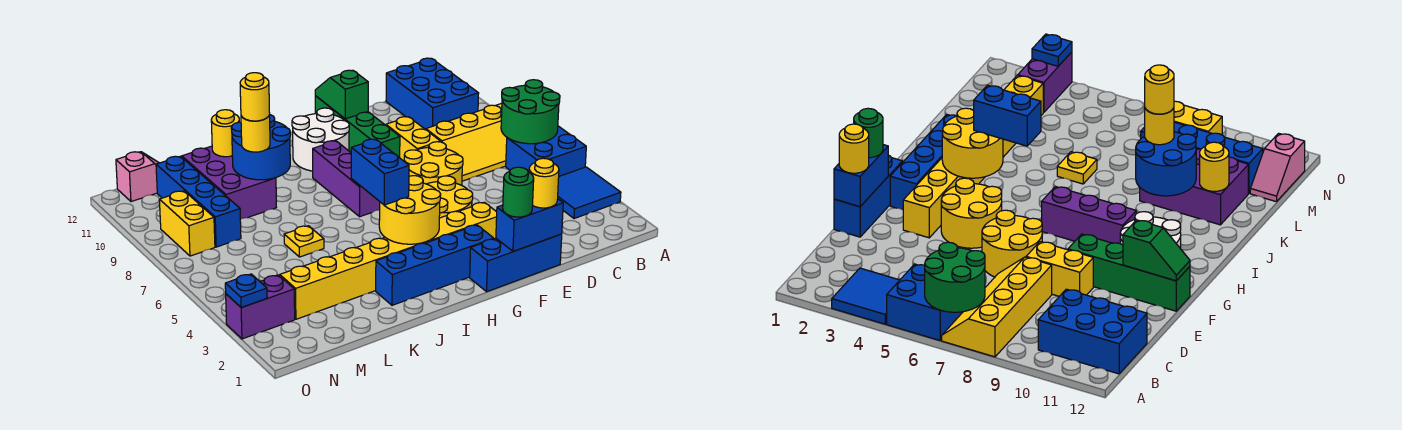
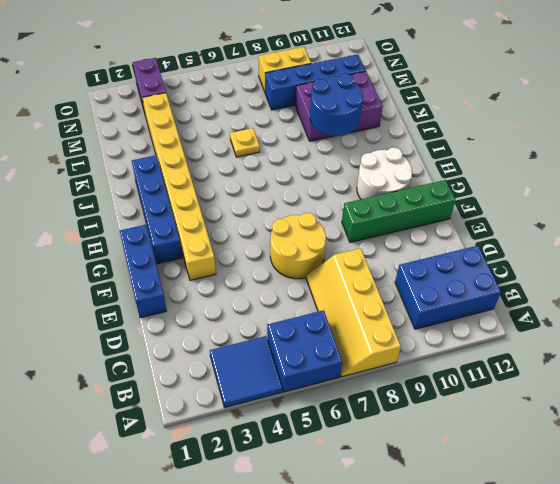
none -> yellow 1x2 brick [386,117,440,162]
none -> yellow 2x2 round brick [427,176,473,218]
none -> purple 1x3 brick [313,141,380,217]
none -> pink 1x2 slope [116,152,159,202]

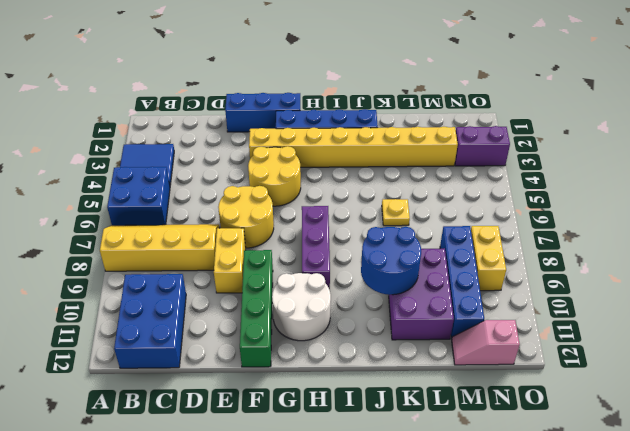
none -> green 2x2 round brick [501,80,560,144]
none -> blue 1x2 brick [496,199,563,252]
none -> green 1x2 slope [315,70,368,119]
none -> yellow 2x2 round brick [379,176,441,244]

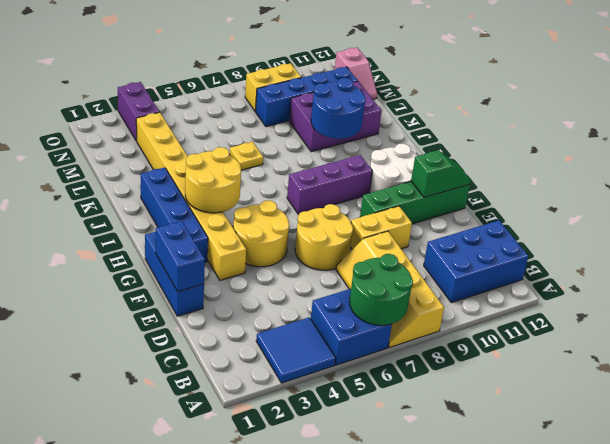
none -> yellow 1x1 round brick [211,110,239,157]
none -> blue 1x1 plate [225,274,267,308]
none -> yellow 1x1 round brick [529,158,559,208]
none -> green 1x1 round brick [503,167,534,217]

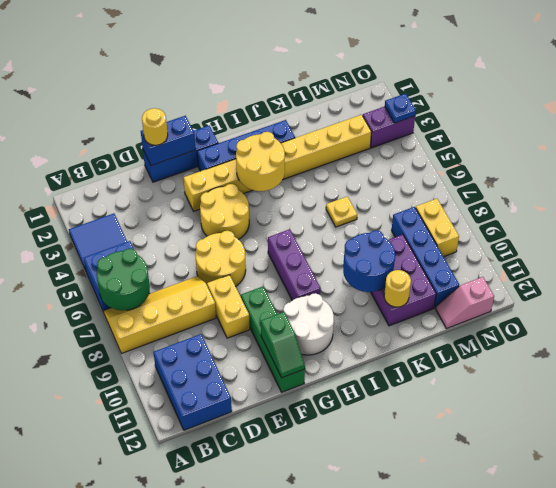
none -> green 1x1 round brick [503,167,534,217]
none -> blue 1x2 brick [351,139,409,205]
none -> yellow 1x1 round brick [241,115,270,152]
none -> yellow 1x1 round brick [240,73,270,121]

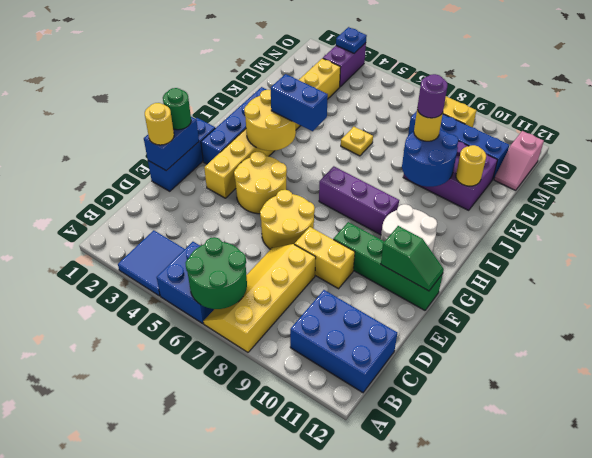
purple 1x1 round brick [417,74,448,118] -> yellow 1x1 round brick [240,73,270,121]

